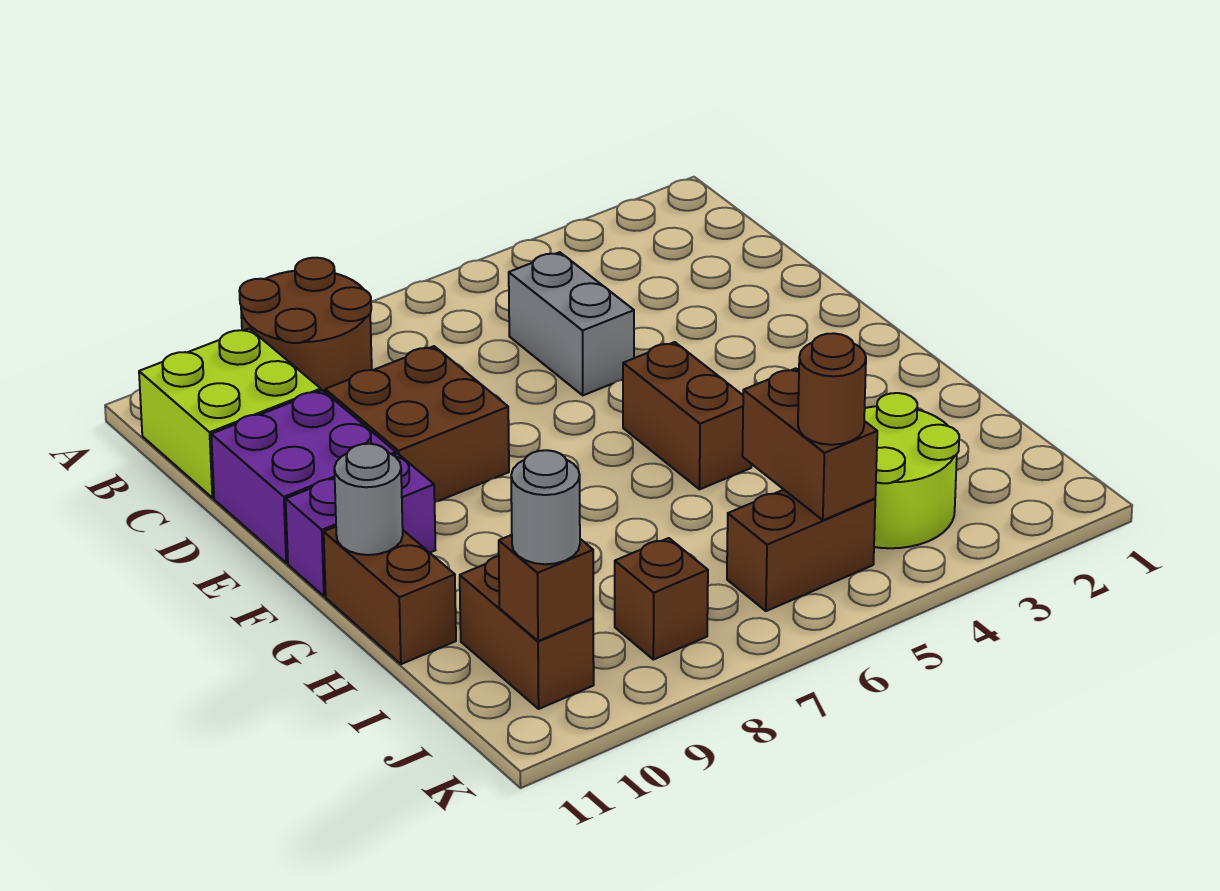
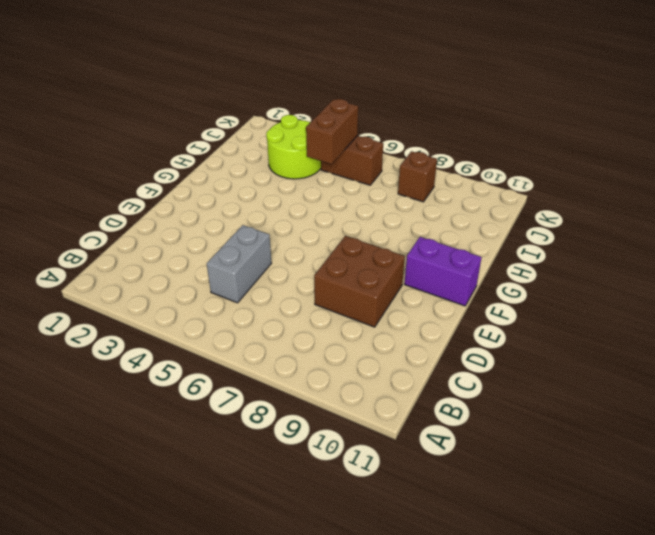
none -> brown 2x2 round brick [239,258,372,392]
none -> lime 2x2 brick [139,329,321,498]
none -> purple 2x2 brick [211,390,396,563]

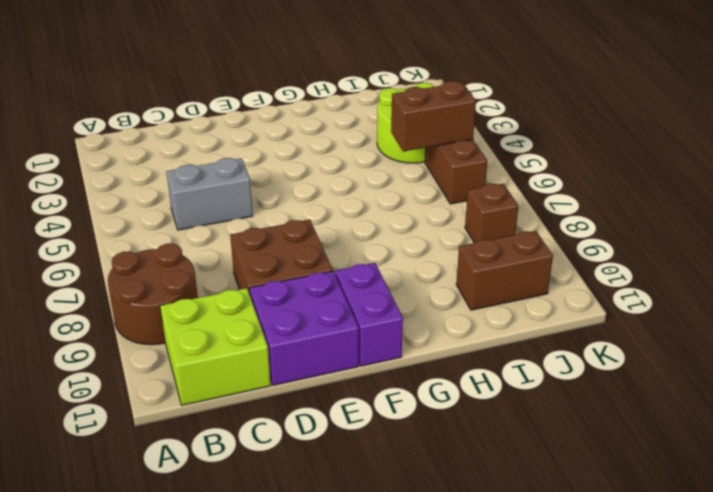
none -> brown 1x2 brick [623,342,751,489]
none -> brown 1x2 brick [324,527,456,664]
none -> grey 1x1 round brick [334,444,403,555]

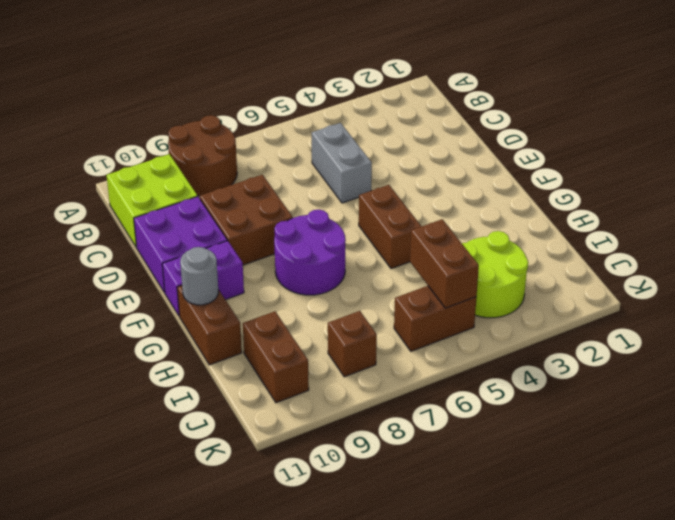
purple 2x2 round brick [274,209,346,295] -> none
none -> brown 1x1 brick [499,535,593,641]
none -> brown 1x1 round brick [798,333,866,445]
none -> grey 1x1 round brick [511,450,580,564]

